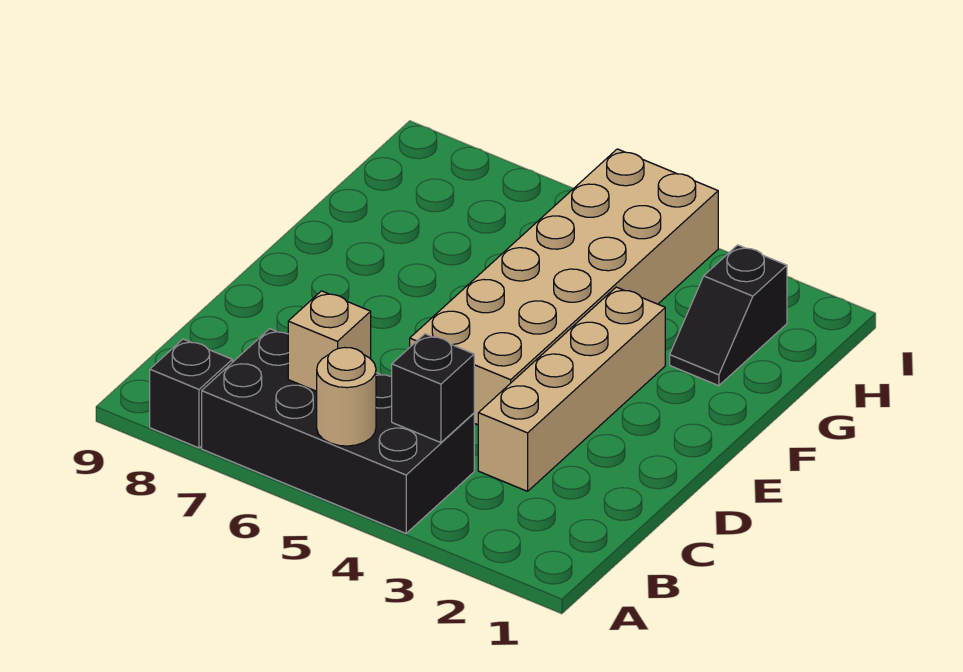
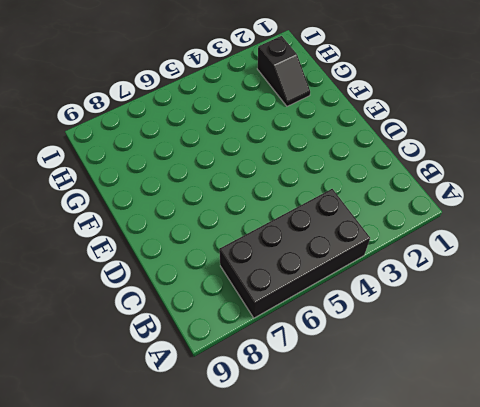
none -> black 1x1 brick [150,339,232,448]
none -> tan 1x4 brick [478,287,665,491]

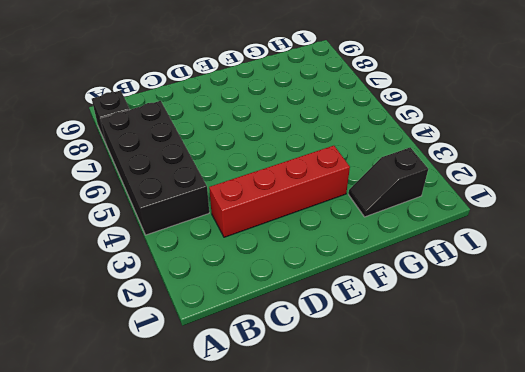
red 1x4 brick [209,146,350,237] -> tan 1x4 brick [478,287,665,491]
none -> tan 2x6 brick [410,149,718,425]
none -> tan 1x1 round brick [317,347,376,446]

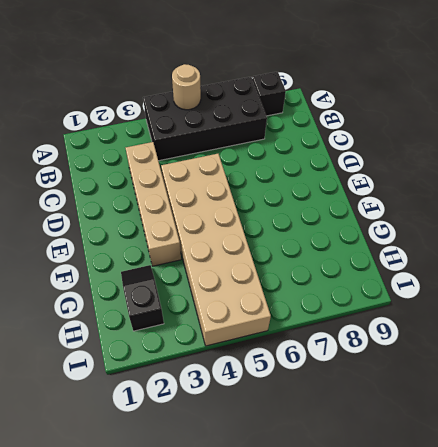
none -> black 1x1 brick [392,334,474,443]
none -> tan 1x1 brick [288,291,371,391]

